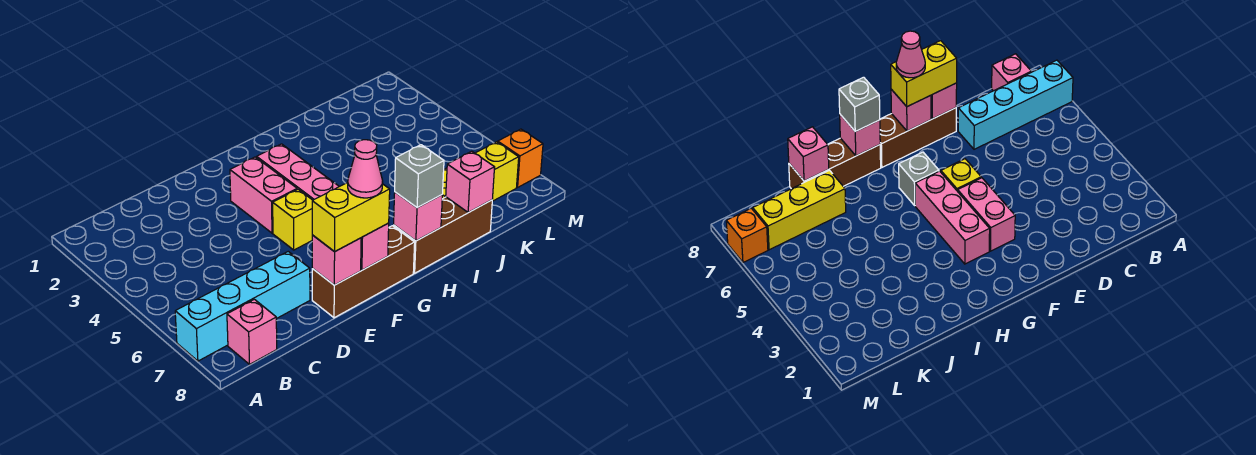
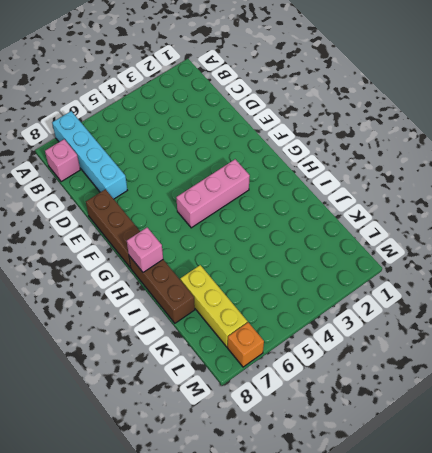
none -> pink 1x2 brick [230,157,297,233]
none -> yellow 1x1 brick [273,189,313,250]
none -> grey 1x1 brick [899,152,939,205]

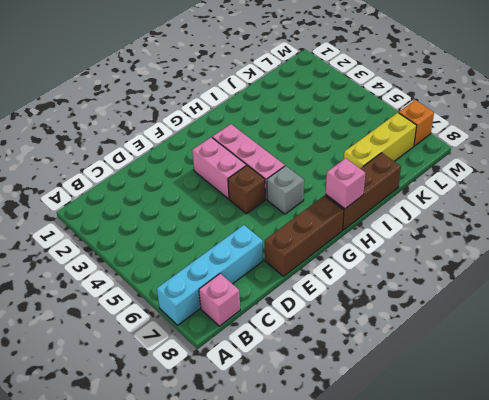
brown 1x1 brick [228,165,265,214] -> yellow 1x1 brick [273,189,313,250]
none -> pink 1x1 brick [312,235,361,285]
none -> pink 1x1 brick [361,223,389,270]
none -> pink 1x1 brick [446,151,495,212]

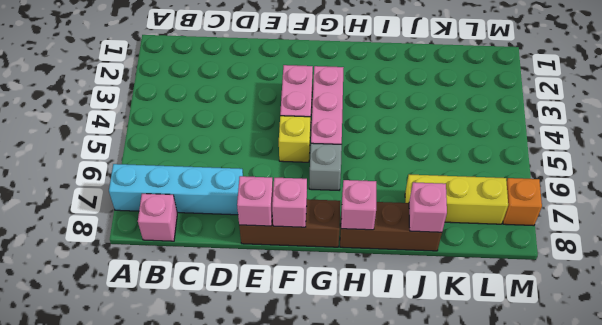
none -> yellow 1x2 brick [312,182,390,252]
none -> grey 1x1 brick [395,145,444,208]
none -> pink 1x1 cone [348,140,383,198]

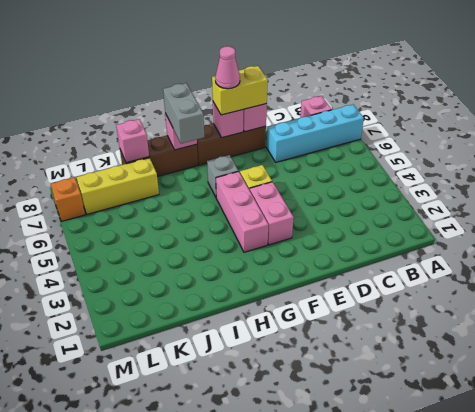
grey 1x2 brick [163,83,204,143] -> grey 1x1 brick [395,145,444,208]

